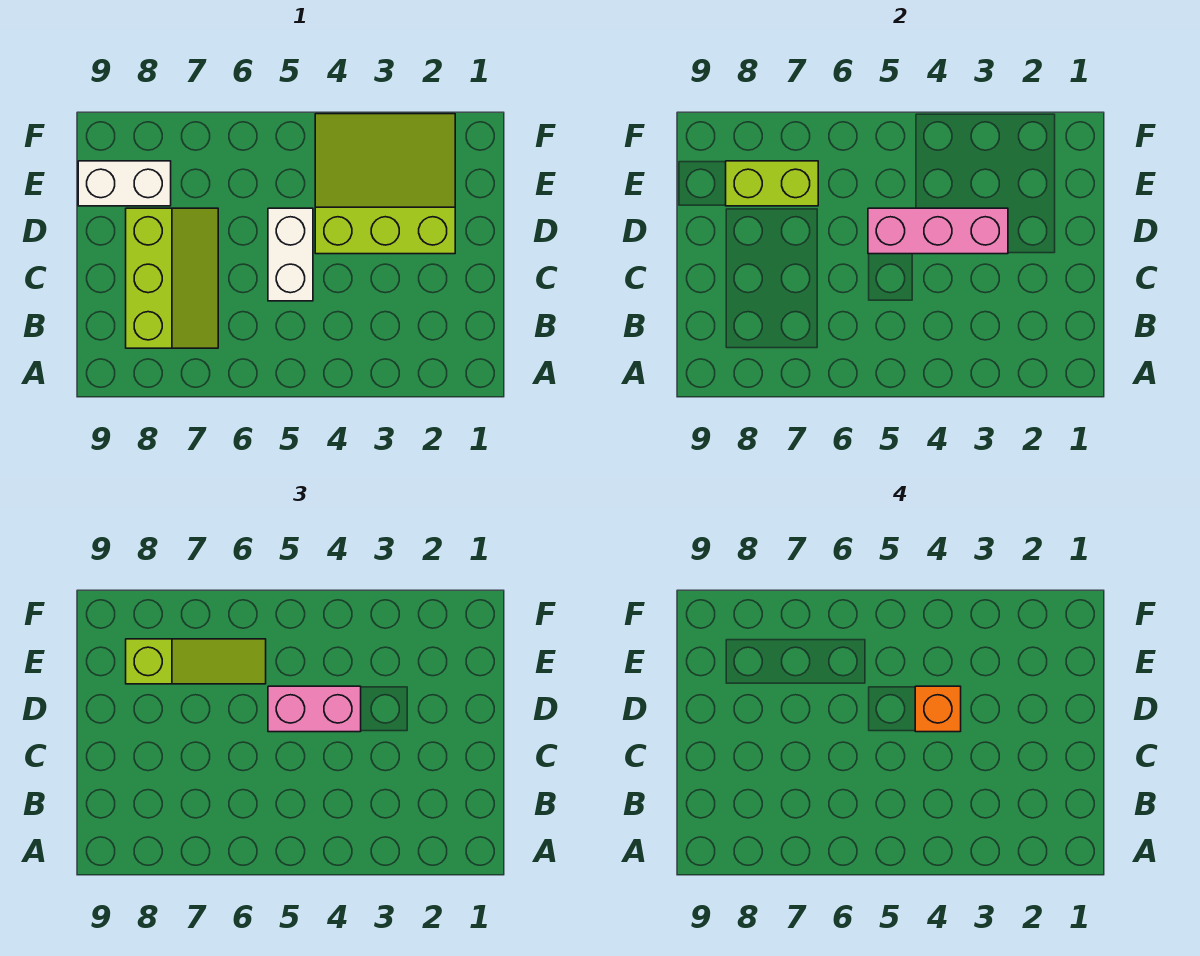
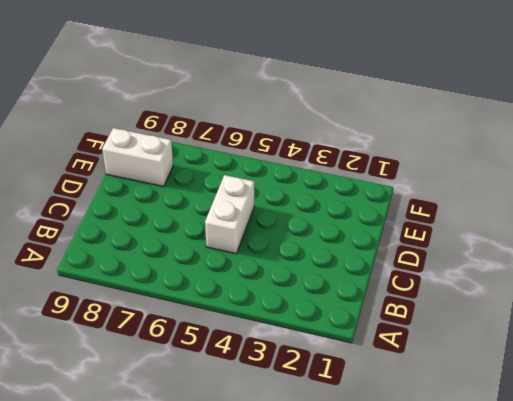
none -> lime 2x3 slope [126,208,218,348]
none -> lime 3x3 slope [315,114,455,254]

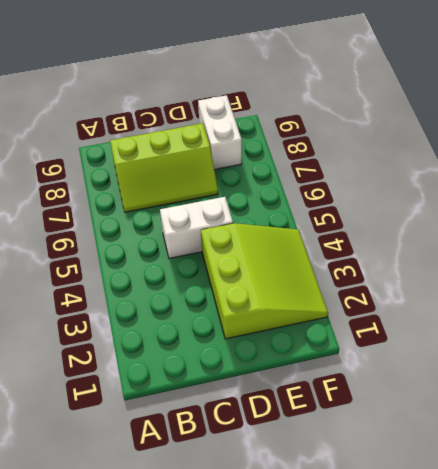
none -> pink 1x3 brick [868,208,1008,254]
none -> lime 1x2 brick [726,161,818,206]

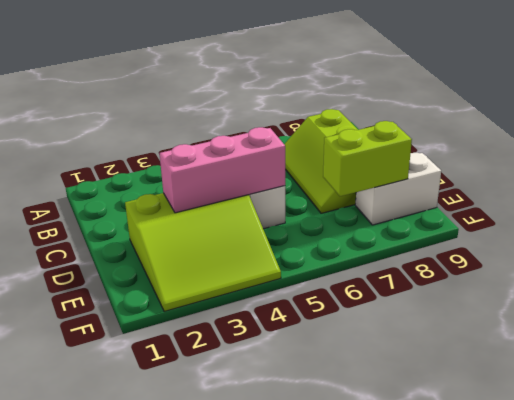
none -> pink 1x2 brick [268,686,361,732]
none -> lime 1x3 slope [126,639,266,684]

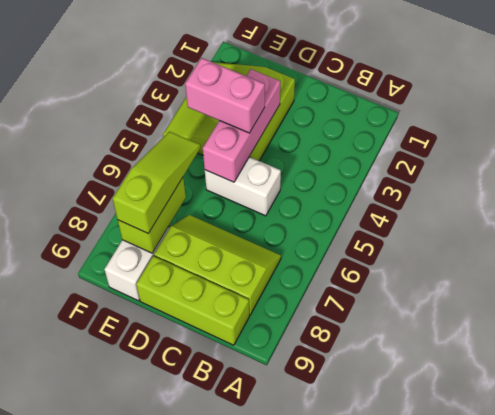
lime 1x3 brick [136,256,249,345] -> none
pink 1x2 brick [185,58,265,133] -> pink 1x2 brick turned to [268,686,361,732]
none -> orange 1x1 brick [915,686,961,732]

